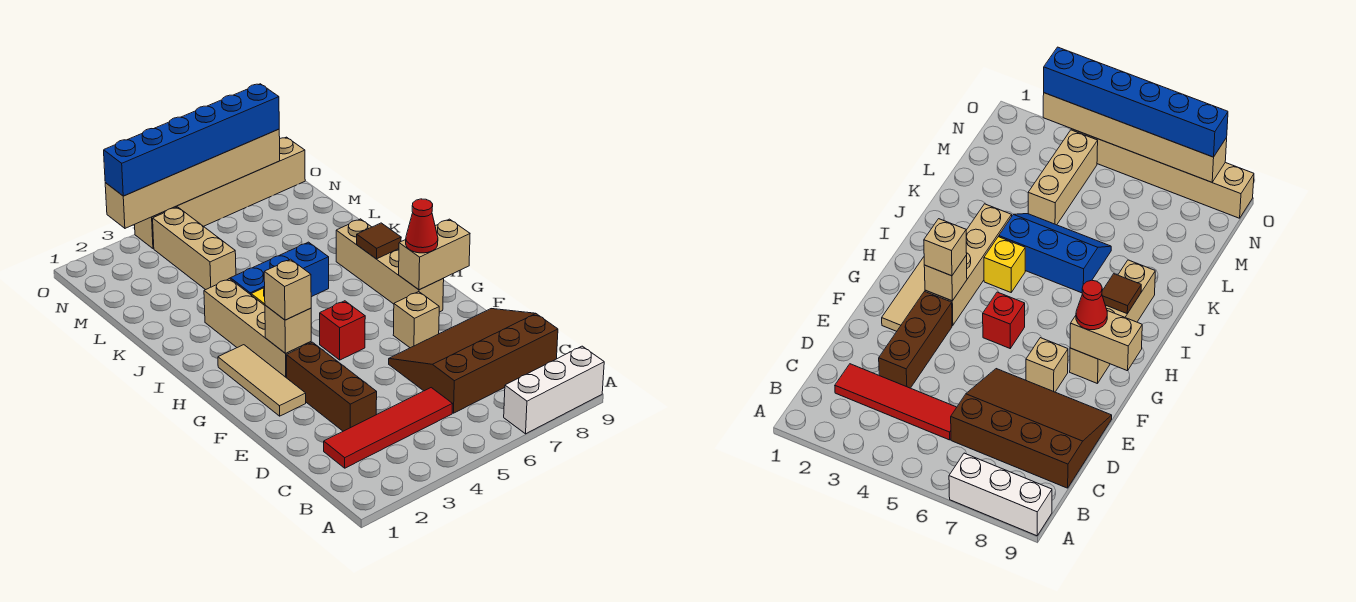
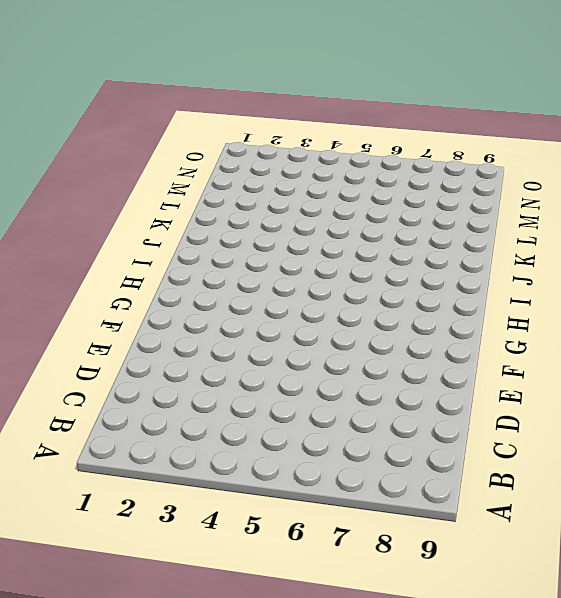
none -> white 1x3 brick [504,346,604,434]
none -> red 1x4 tile [324,388,452,468]
none -> brown 3x4 slope [389,309,558,413]

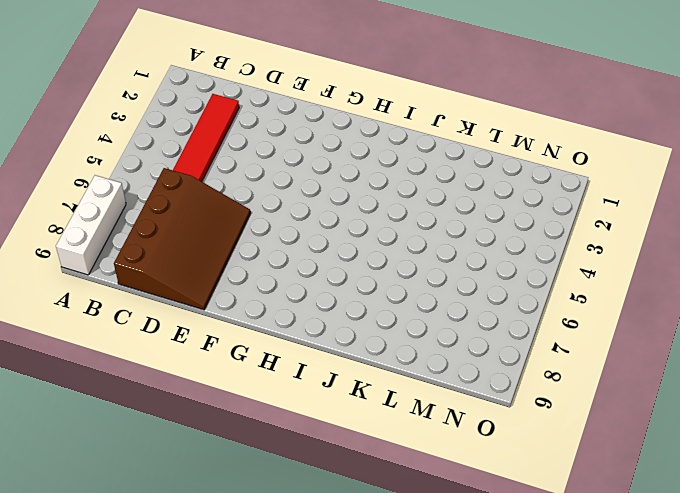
none -> brown 1x3 brick [287,342,377,431]
none -> tan 1x3 tile [218,345,306,416]
none -> tan 1x1 brick [393,292,439,348]

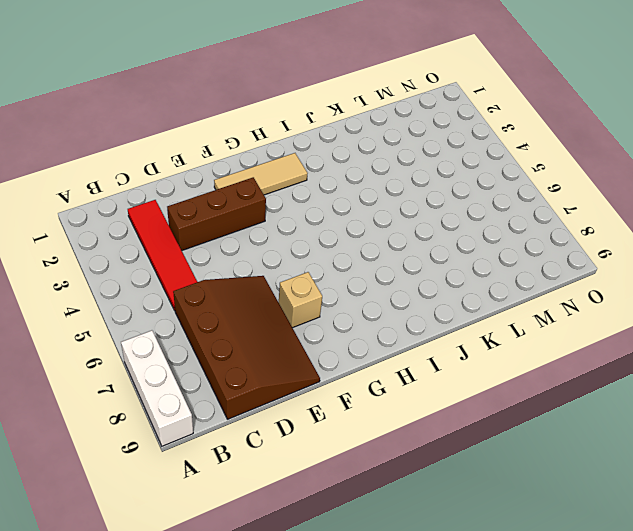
none -> tan 1x4 brick [204,279,311,378]
none -> red 1x1 brick [320,301,365,360]
none -> tan 1x4 brick [336,219,444,312]

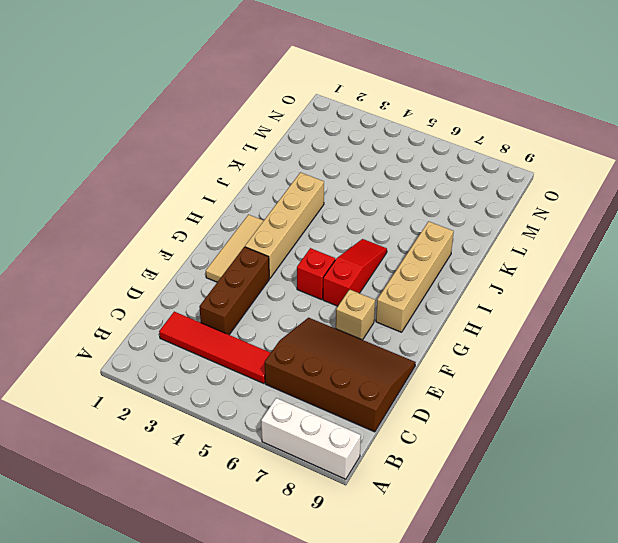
red 1x3 slope [323,239,387,306] -> none
none -> yellow 1x1 brick [984,237,1025,292]
none -> blue 2x3 slope [229,242,329,297]
none -> tan 1x3 brick [153,207,236,290]

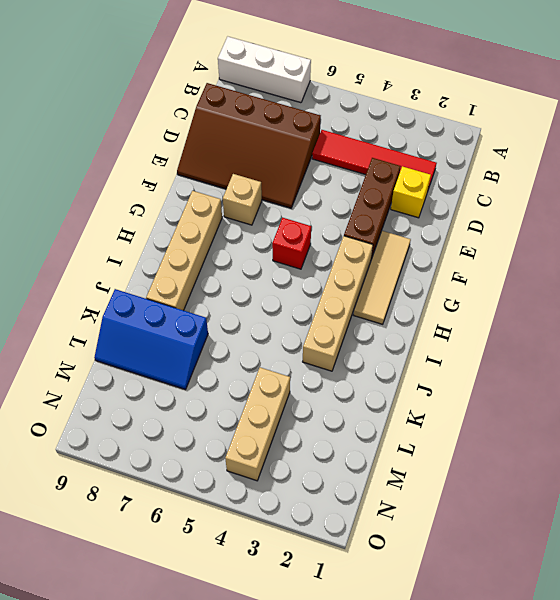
yellow 1x1 brick [391,166,431,218] -> yellow 1x1 brick moved to [984,237,1025,292]
blue 2x3 slope [94,289,208,389] -> blue 2x3 slope moved to [229,242,329,297]
none -> tan 1x6 brick [135,137,305,249]
none -> tan 1x1 brick [265,305,311,353]
none -> tan 1x2 brick [399,219,470,290]

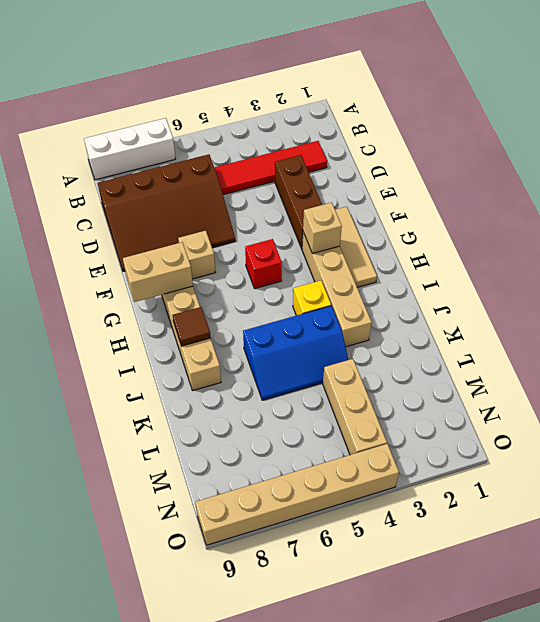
none -> tan 1x6 brick [105,129,280,228]
none -> tan 1x1 brick [264,259,311,320]
none -> red 1x1 cone [406,199,438,253]

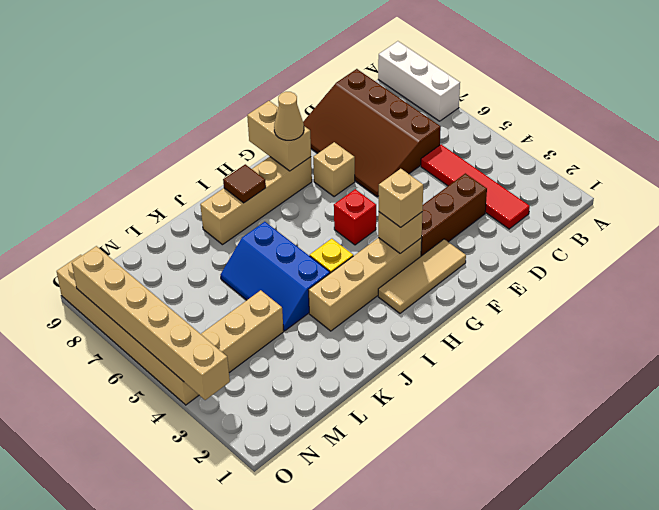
tan 1x1 cone [274,92,304,140] -> red 1x1 cone [406,199,438,253]
none -> blue 1x6 brick [104,84,279,196]

